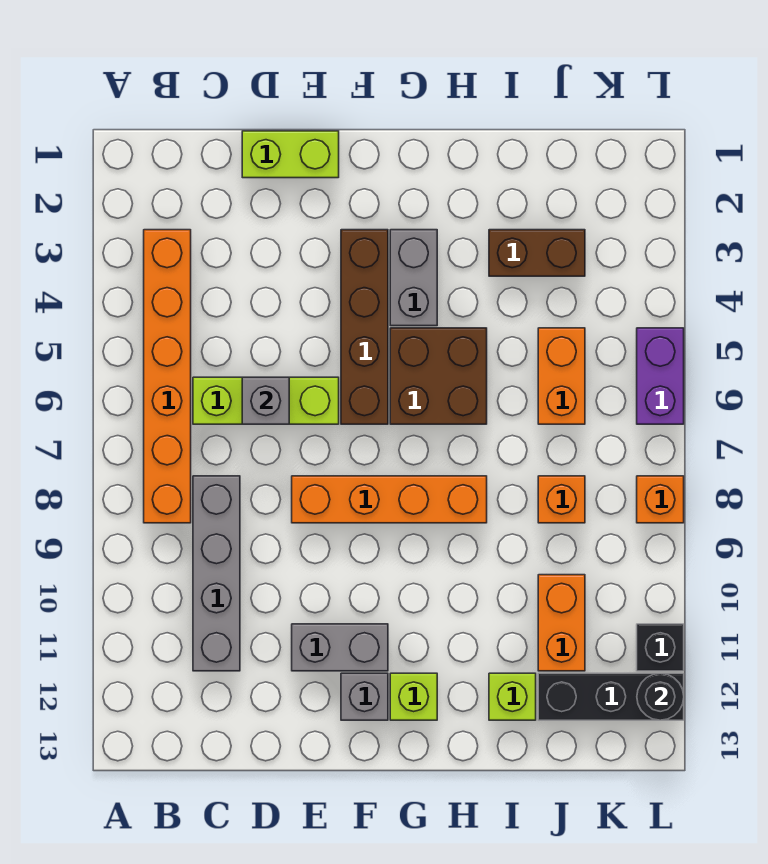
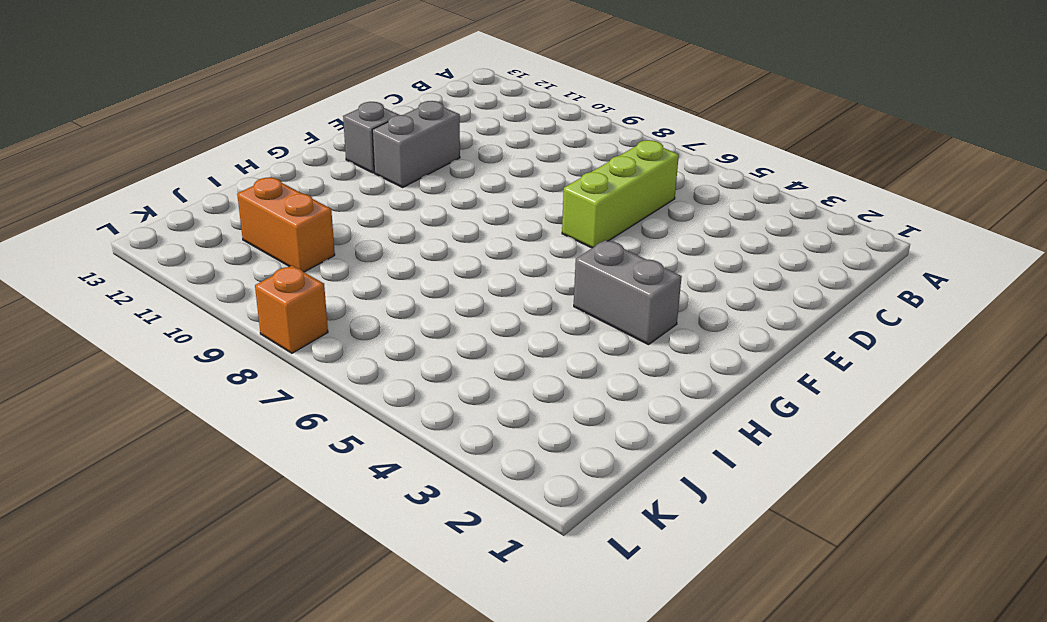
none -> orange 1x6 brick [144,230,191,523]
none -> grey 1x4 brick [193,476,240,671]
none -> lime 1x2 brick [242,131,339,178]

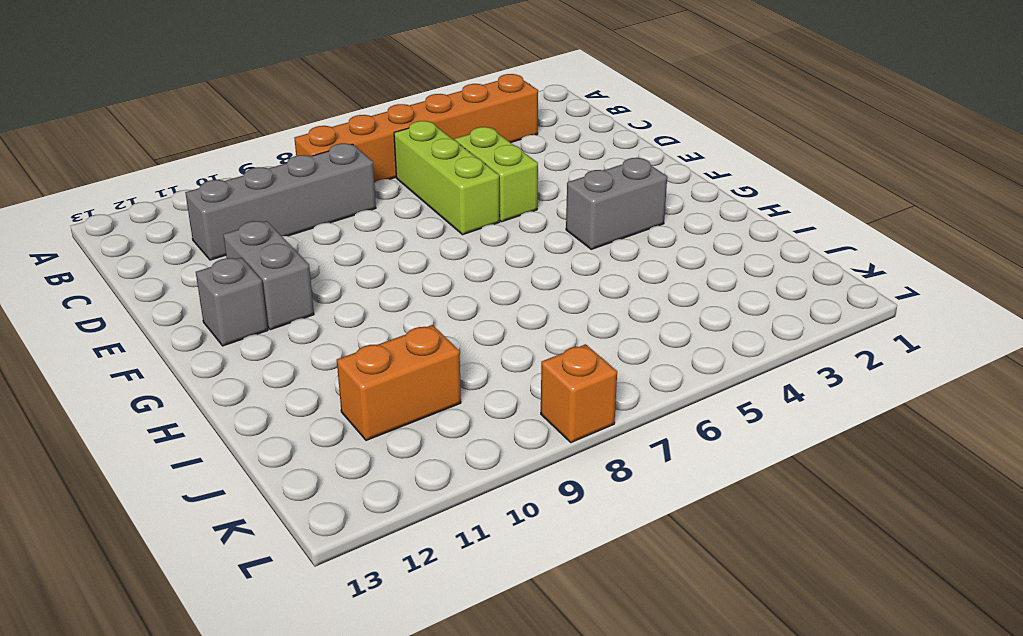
lime 1x2 brick [455,127,538,222] -> lime 1x2 brick moved to [242,131,339,178]
none -> orange 1x4 brick [292,476,487,523]
none -> brown 1x4 brick [341,230,388,424]
none -> brown 2x2 brick [390,328,487,424]

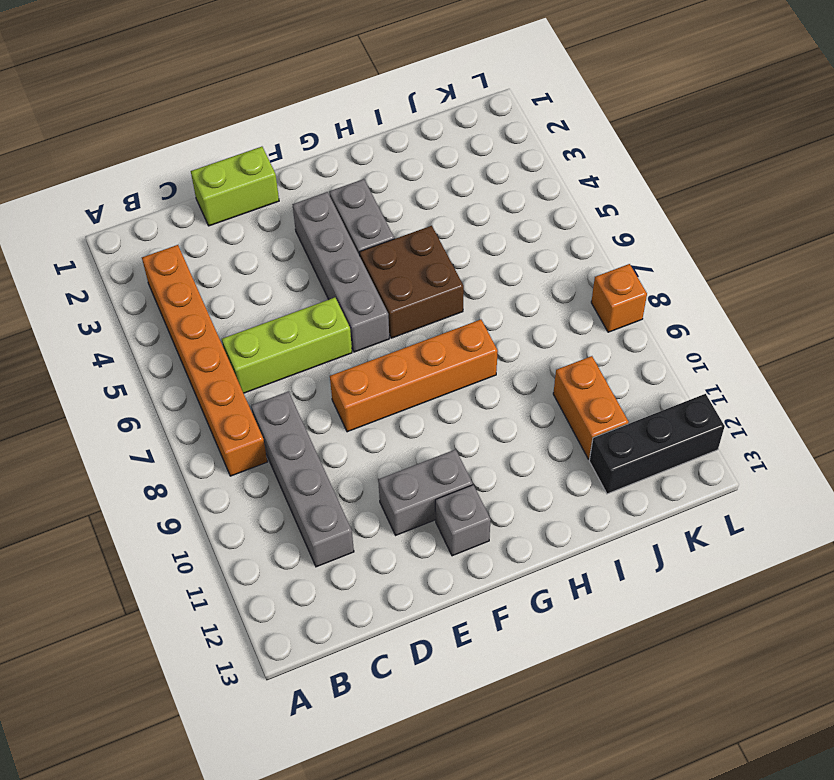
grey 1x4 brick [293,192,389,352] -> brown 1x4 brick [341,230,388,424]
none -> lime 1x1 brick [390,673,437,720]
none -> brown 1x2 brick [489,230,585,276]
none -> lime 1x1 brick [489,673,536,720]

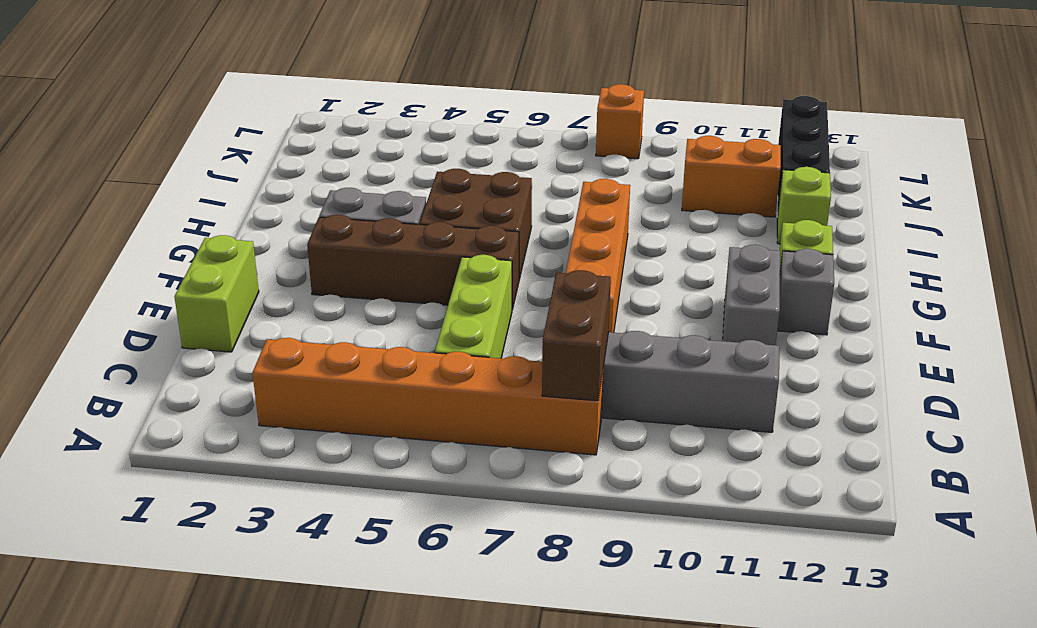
brown 1x2 brick [542,270,611,401] -> brown 1x2 brick moved to [489,230,585,276]
none -> orange 1x2 brick [538,328,585,424]
none -> orange 1x1 brick [538,476,585,523]
none -> purple 1x2 brick [637,328,684,424]

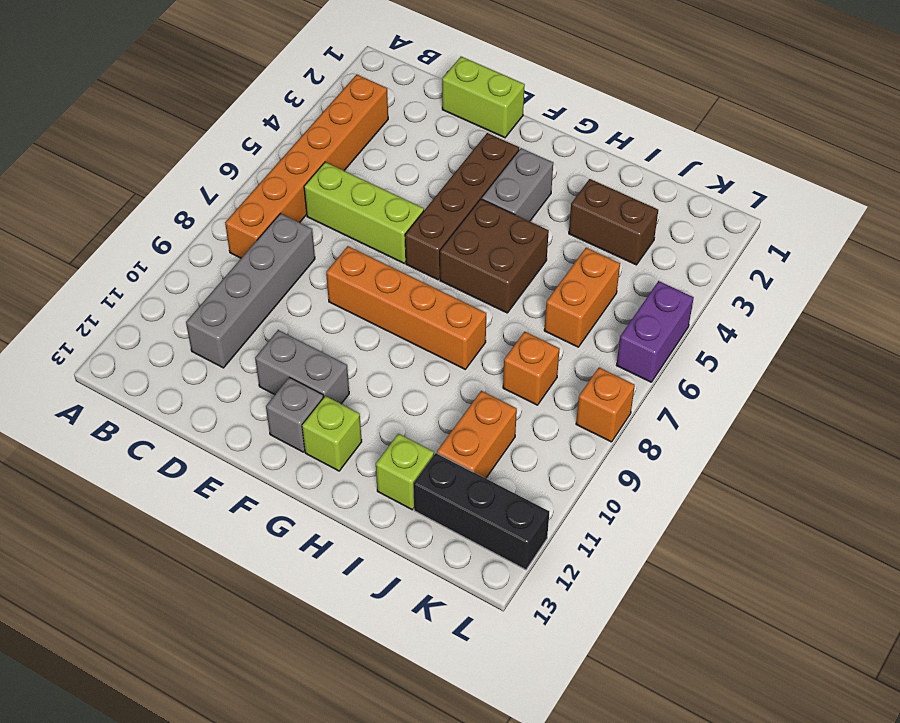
none -> black 1x1 brick [637,624,684,671]
none -> grey 1x1 brick [242,377,289,424]
none -> black 1x1 round brick [637,673,684,720]

